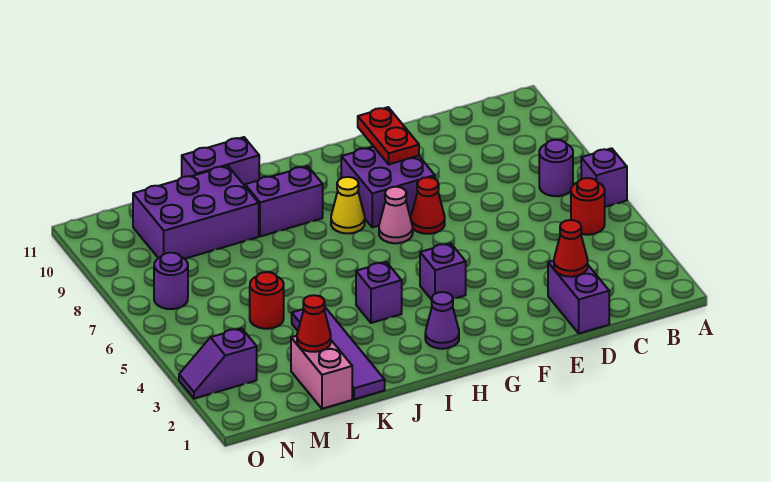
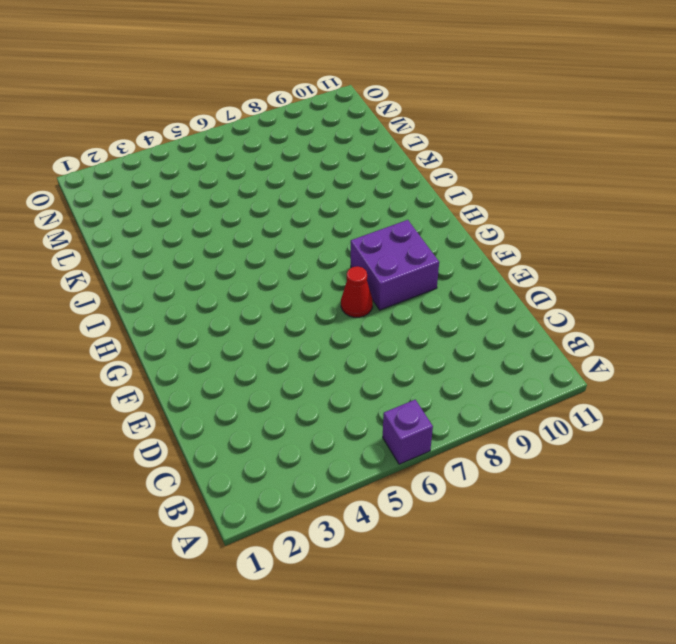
none -> red 1x1 round brick [571,178,605,235]
none -> purple 1x1 round brick [539,140,573,196]
none -> purple 1x2 brick [548,261,609,333]

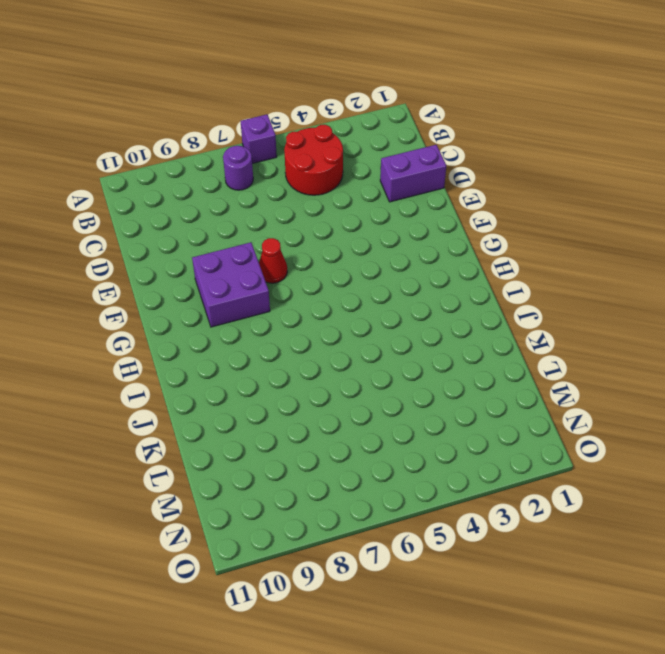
red 2x2 round brick [284,125,343,195] -> red 1x1 round brick [571,178,605,235]
none -> purple 1x1 brick [420,243,466,300]
none -> pink 1x1 cone [379,187,413,243]
none -> purple 1x1 cone [425,292,459,349]

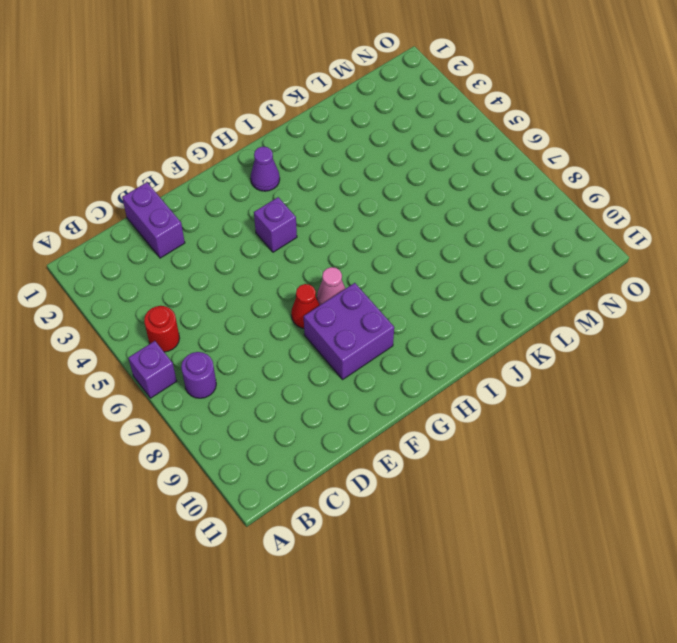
none -> yellow 1x1 cone [331,177,365,233]
none -> purple 1x1 brick [356,262,402,323]
none -> purple 1x2 brick [245,166,323,237]

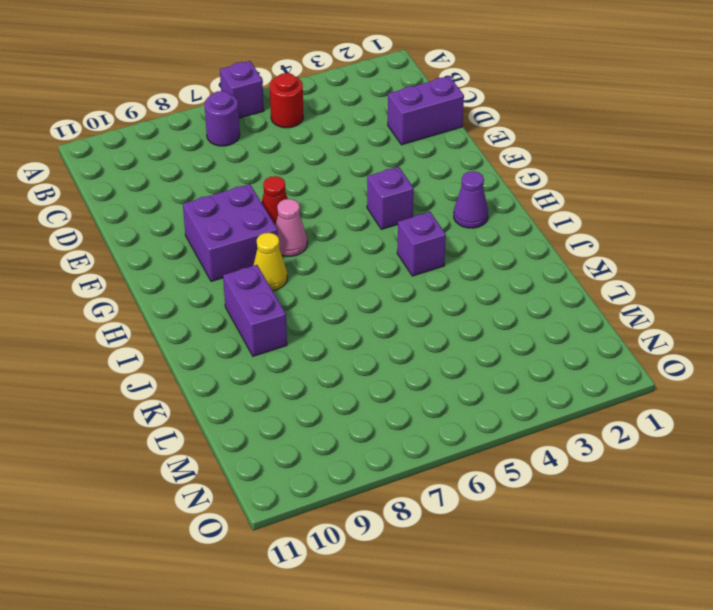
none -> purple 1x2 brick [182,137,259,186]
none -> purple 1x4 tile [292,308,385,399]
none -> purple 2x3 brick [133,166,259,259]

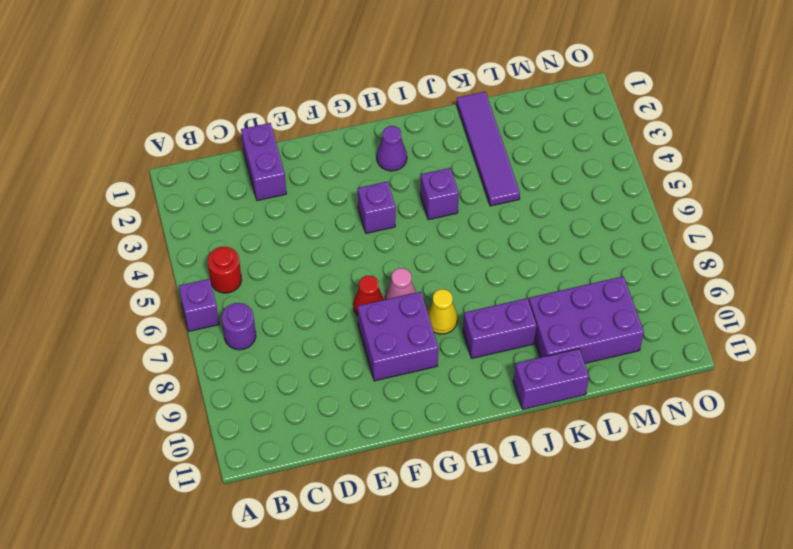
none -> pink 1x2 brick [291,336,352,409]
none -> red 1x1 round brick [250,272,284,329]
none -> purple 1x2 slope [179,328,257,399]

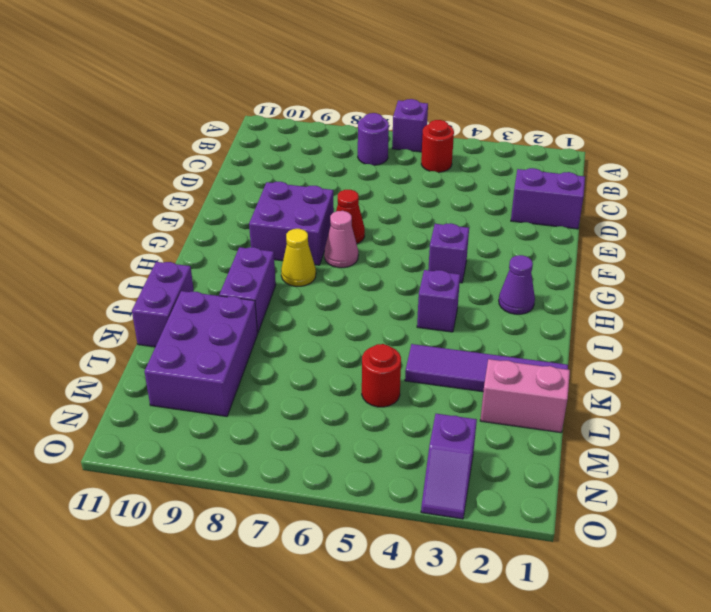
none -> purple 1x1 round brick [154,253,188,309]
none -> red 1x1 cone [554,220,588,277]
none -> red 1x2 plate [358,107,419,164]

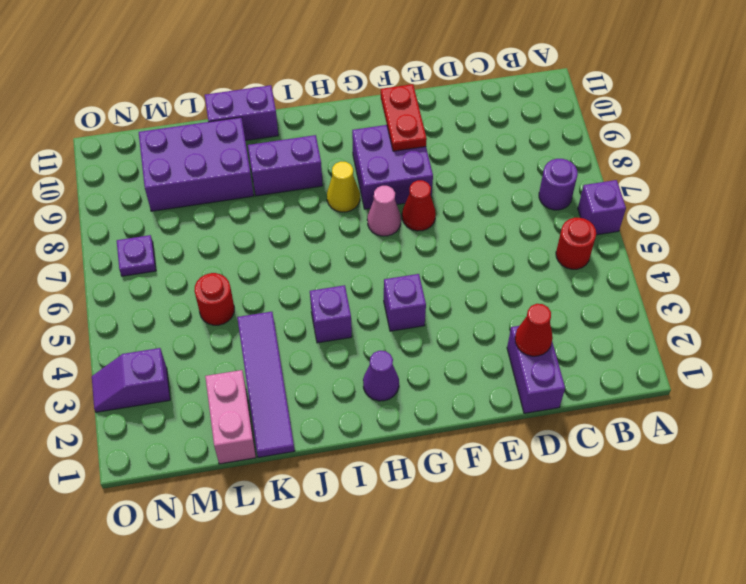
purple 1x1 plate [117,235,156,276] -> purple 1x1 round brick [154,253,188,309]
none -> red 1x1 cone [297,295,331,352]

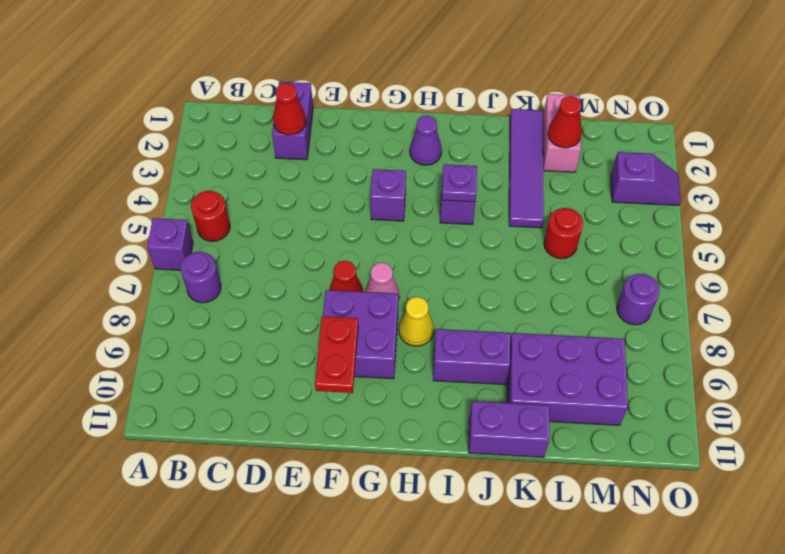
purple 1x1 plate [442,164,477,202] -> none

